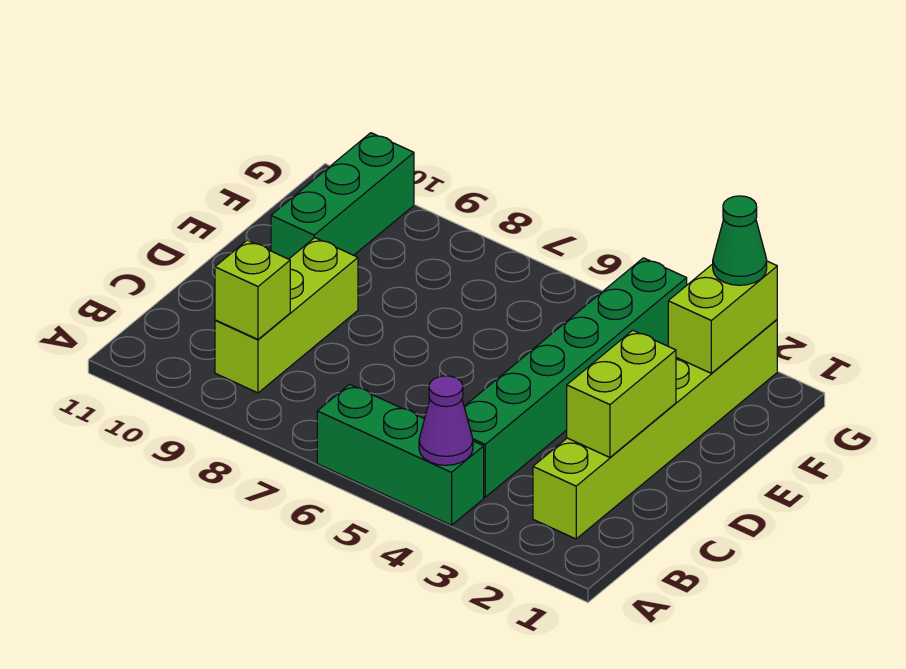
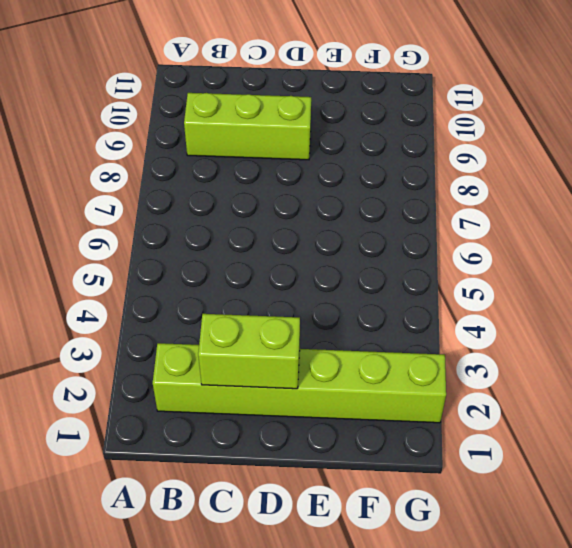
none -> green 1x3 brick [317,384,484,525]
none -> green 1x6 brick [464,258,687,497]

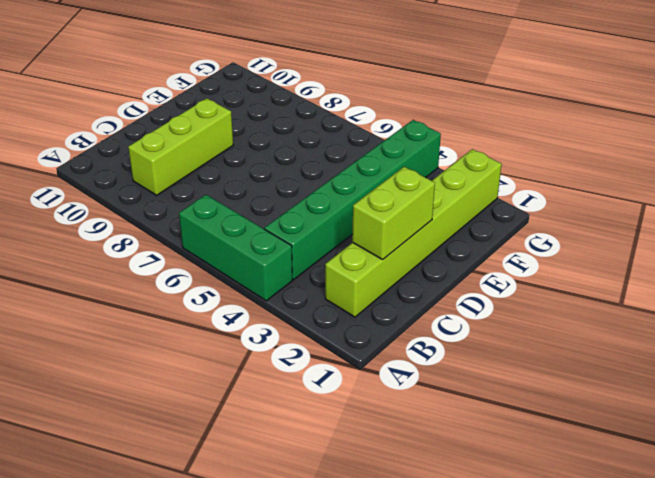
none -> green 1x3 brick [271,133,414,259]
none -> purple 1x1 cone [419,376,473,465]

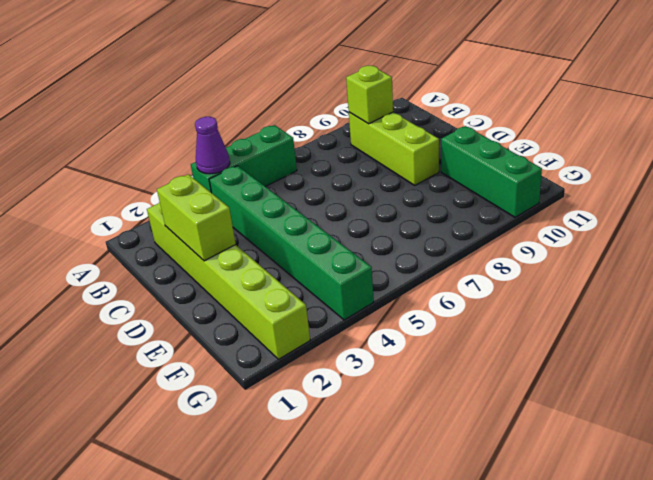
none -> lime 1x2 brick [668,261,777,373]
none -> green 1x1 cone [713,196,767,285]

